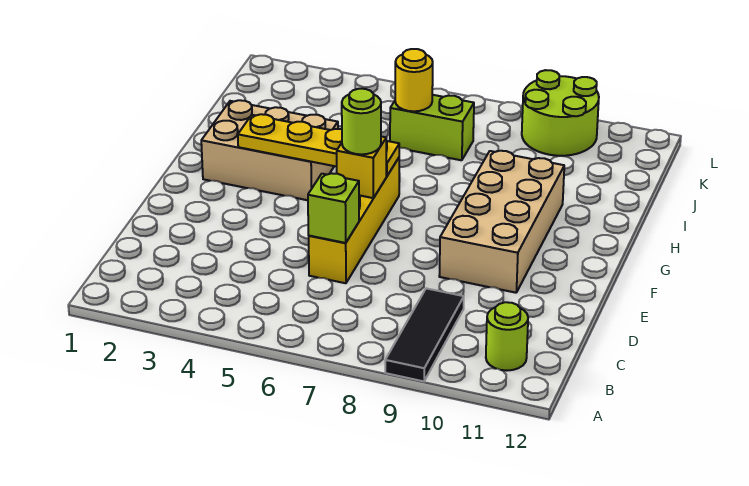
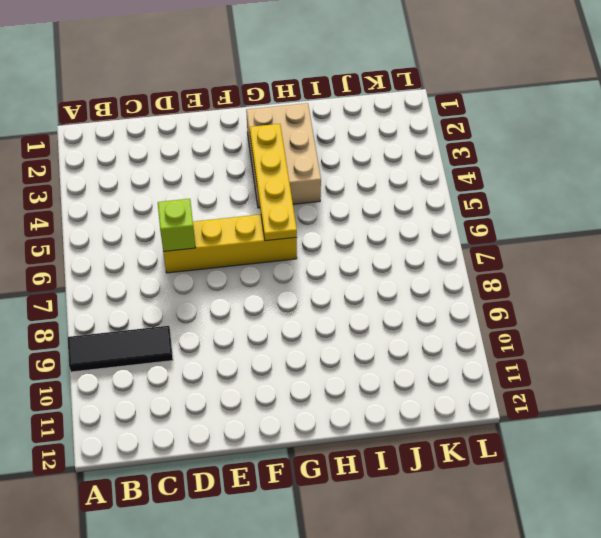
none -> lime 1x1 round brick [486,302,528,371]
none -> tan 2x4 brick [439,151,564,293]
none -> lime 1x2 brick [390,95,474,160]

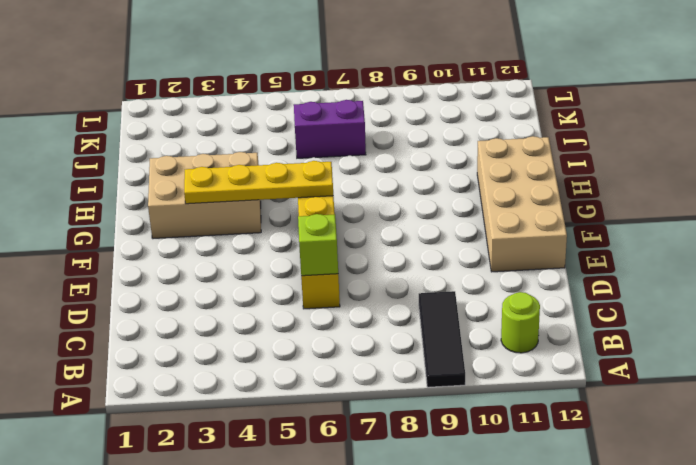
tan 2x4 brick [477,136,567,272] -> tan 2x4 brick moved to [439,151,564,293]
purple 1x2 brick [294,100,366,158] -> lime 1x2 brick [390,95,474,160]
none -> lime 2x2 round brick [522,70,599,156]
none -> yellow 1x1 brick [337,137,386,198]
none -> yellow 1x1 round brick [395,49,433,111]

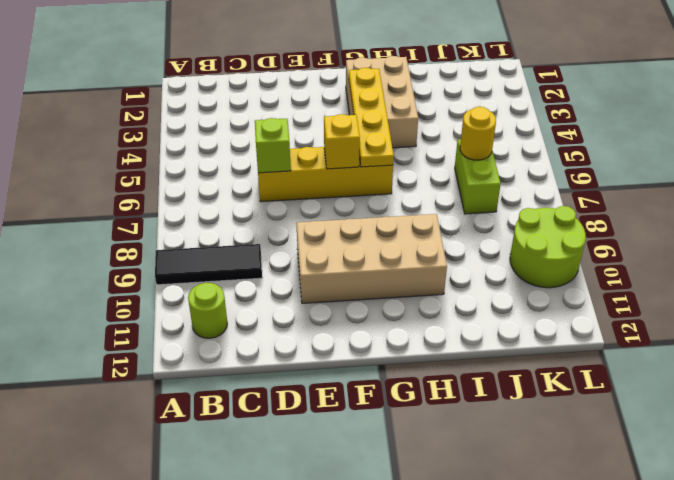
none -> lime 1x1 round brick [342,89,381,154]

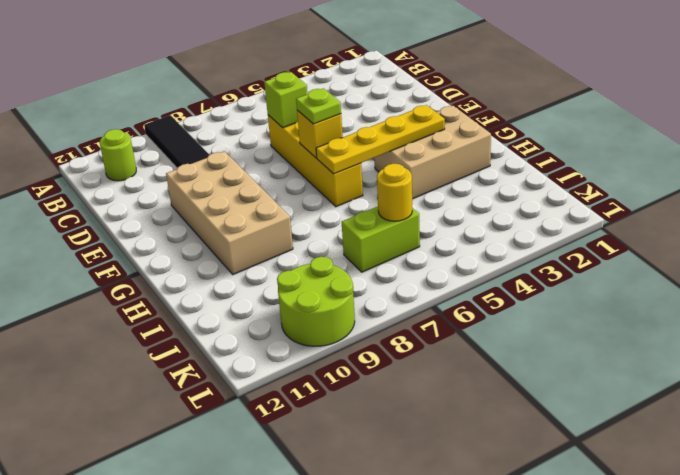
lime 1x1 plate [296,88,341,124] -> lime 1x1 round brick [342,89,381,154]

